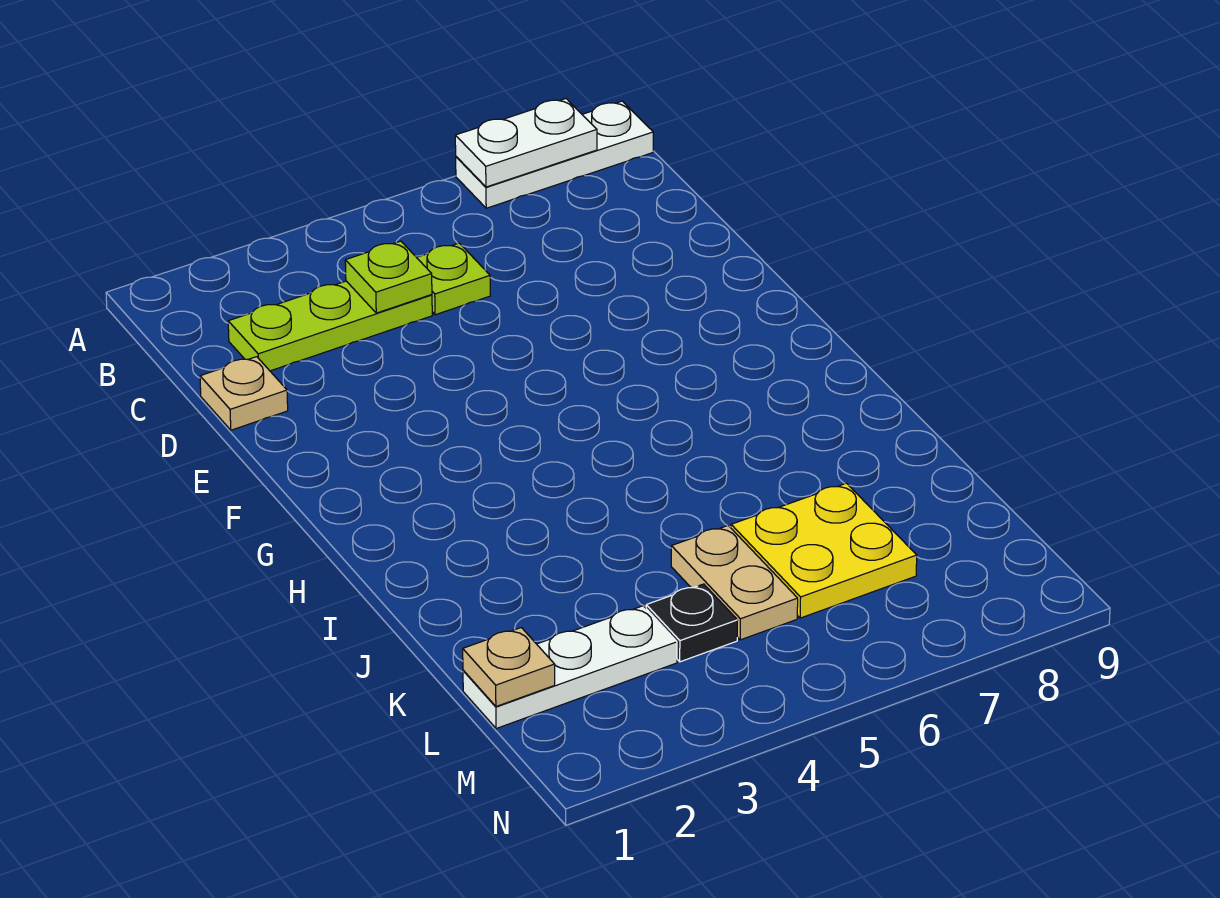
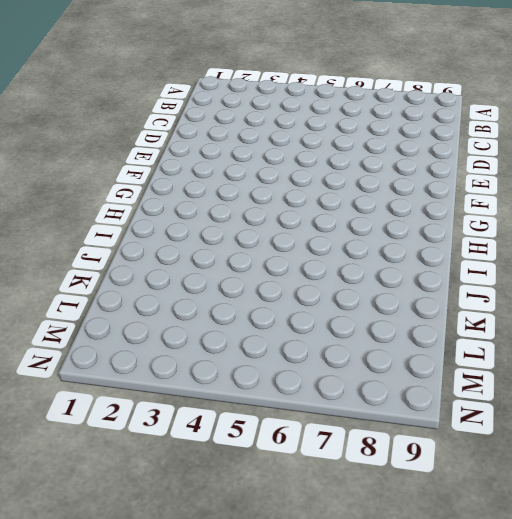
none -> white 1x3 plate [456,101,653,208]
none -> lime 1x3 plate [228,281,432,371]

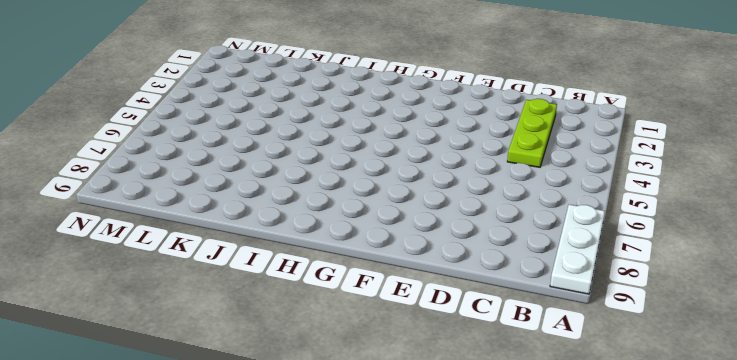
none -> lime 1x1 plate [417,243,490,315]
none -> tan 1x1 plate [200,357,288,430]

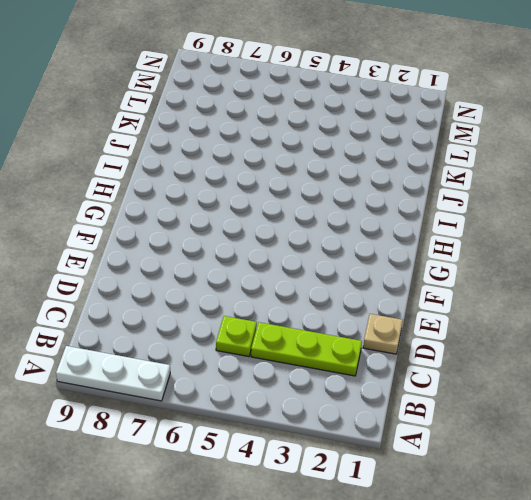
none -> tan 1x2 plate [671,526,798,640]
none -> yellow 2x2 plate [731,483,917,618]

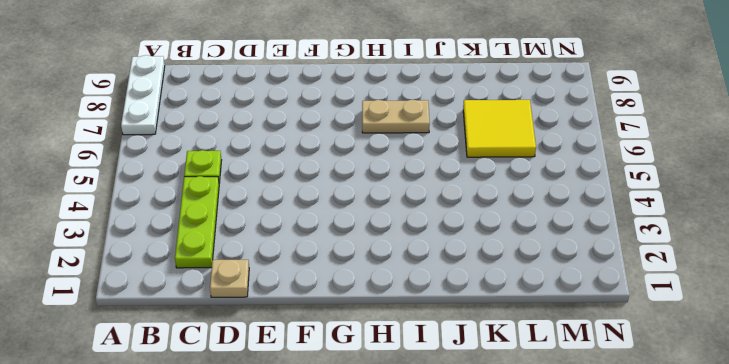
tan 1x2 plate [362,100,430,133] -> tan 1x2 plate moved to [671,526,798,640]
yellow 2x2 tile [463,100,536,157] -> yellow 2x2 plate [731,483,917,618]
none -> white 1x3 plate [463,606,677,729]
none -> black 1x1 plate [646,584,738,662]

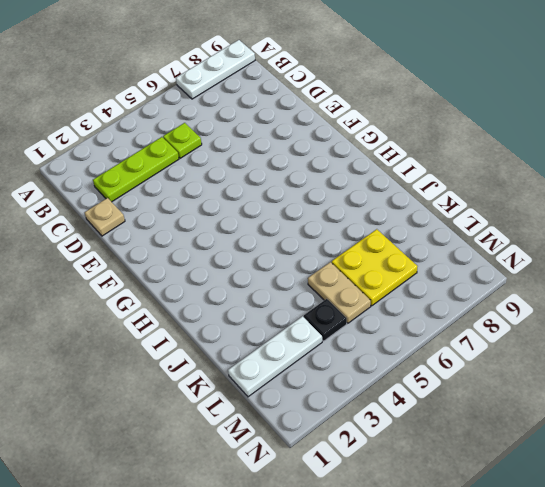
none -> white 1x2 plate [455,99,597,187]
none -> lime 1x1 plate [345,241,432,313]

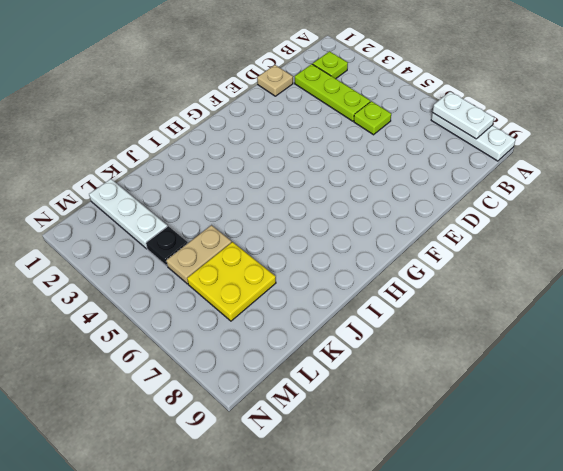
lime 1x1 plate [313,51,348,79] -> lime 1x1 plate moved to [345,241,432,313]
none -> tan 1x1 plate [463,628,555,706]

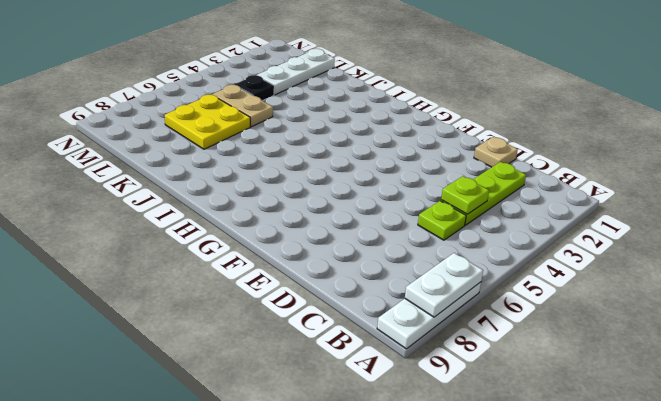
none -> tan 1x1 plate [463,628,555,706]

